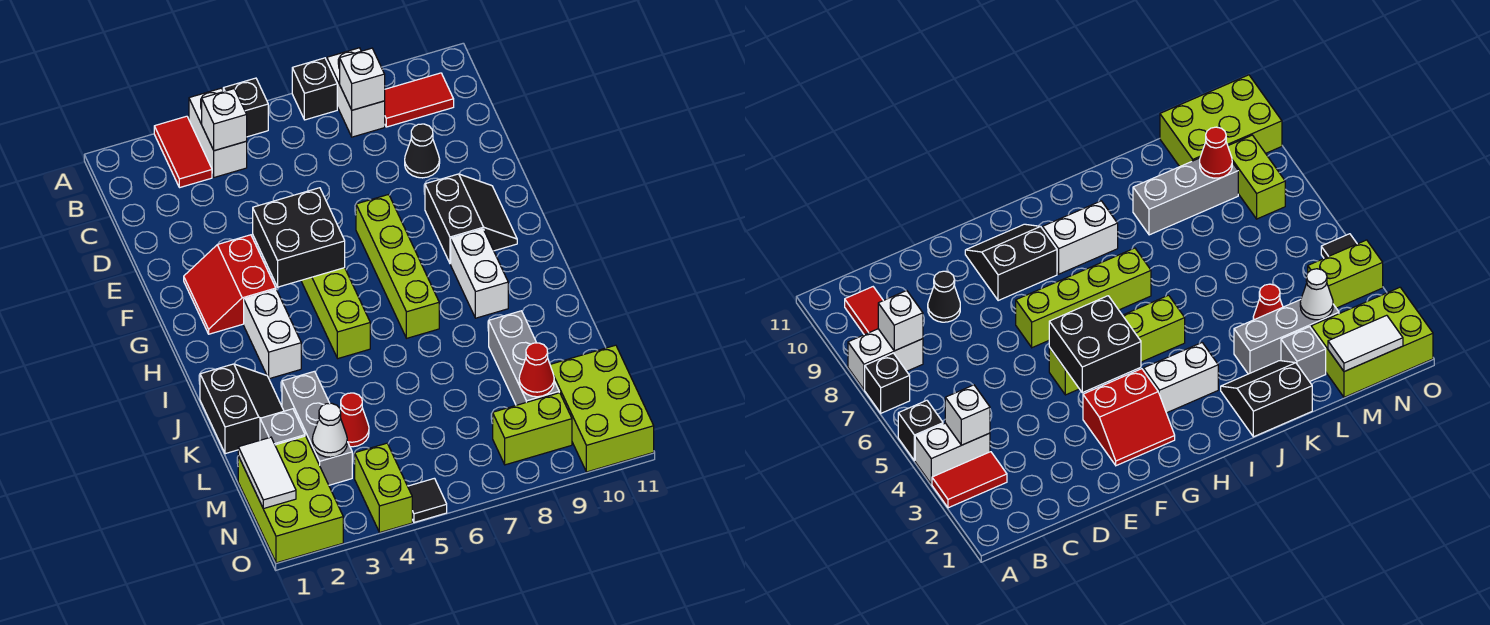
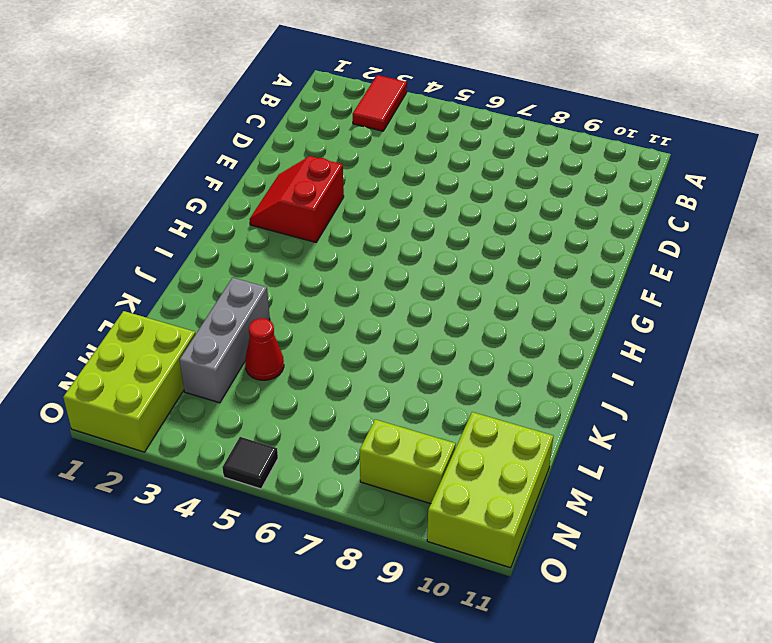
none -> white 1x2 brick [189,88,247,177]
none -> black 1x1 brick [223,78,268,137]
none -> black 1x1 brick [292,58,337,120]

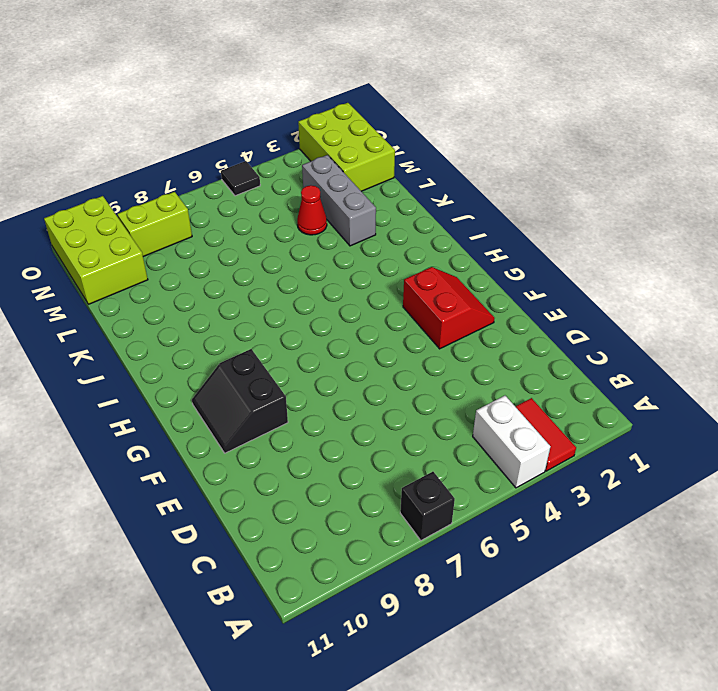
none -> black 1x1 brick [223,78,268,137]
none -> white 1x2 brick [327,48,385,137]
none -> red 1x2 tile [385,73,454,127]

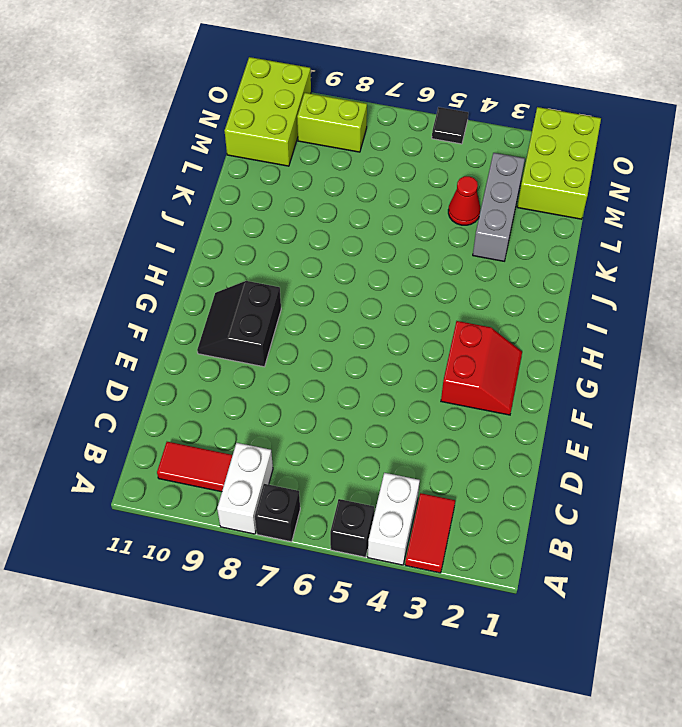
none -> black 1x1 cone [405,124,440,178]
none -> lime 1x4 brick [301,268,370,358]
none -> lime 1x4 brick [356,194,439,338]

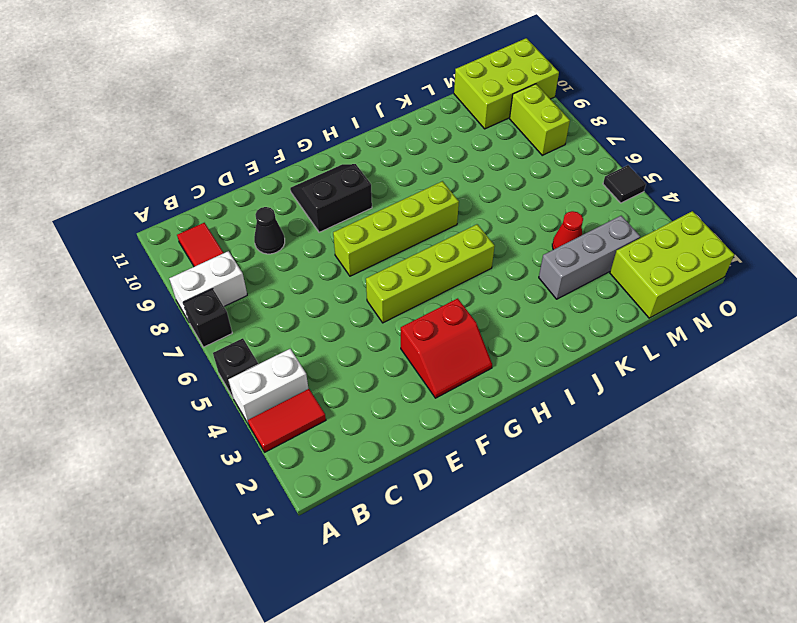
none -> white 1x2 brick [244,290,301,379]
none -> white 1x2 brick [451,229,508,318]
none -> black 2x2 slope [200,364,284,454]

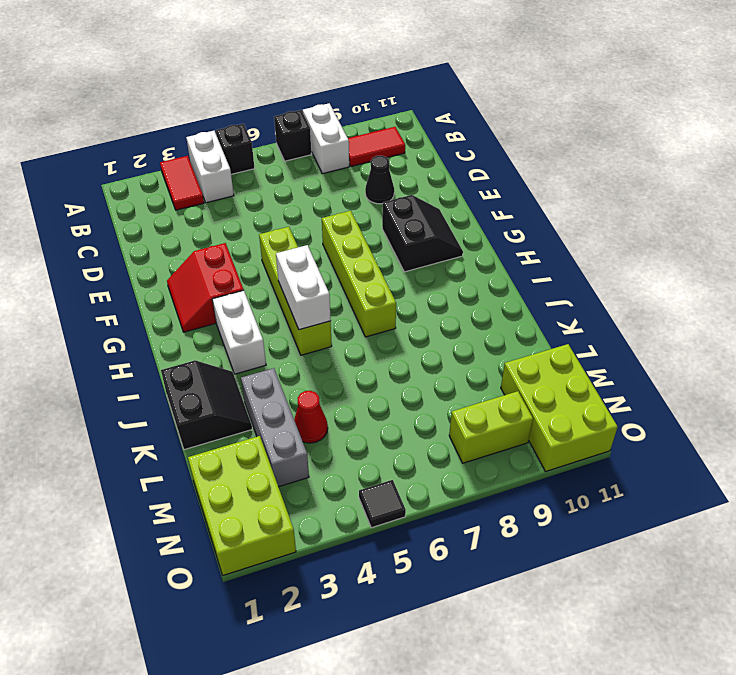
white 1x2 brick [276,245,331,330] -> white 1x2 brick moved to [451,229,508,318]
none -> grey 1x3 brick [489,311,559,405]
none -> grey 1x1 brick [260,409,305,445]
none -> lime 1x2 brick [355,443,412,532]

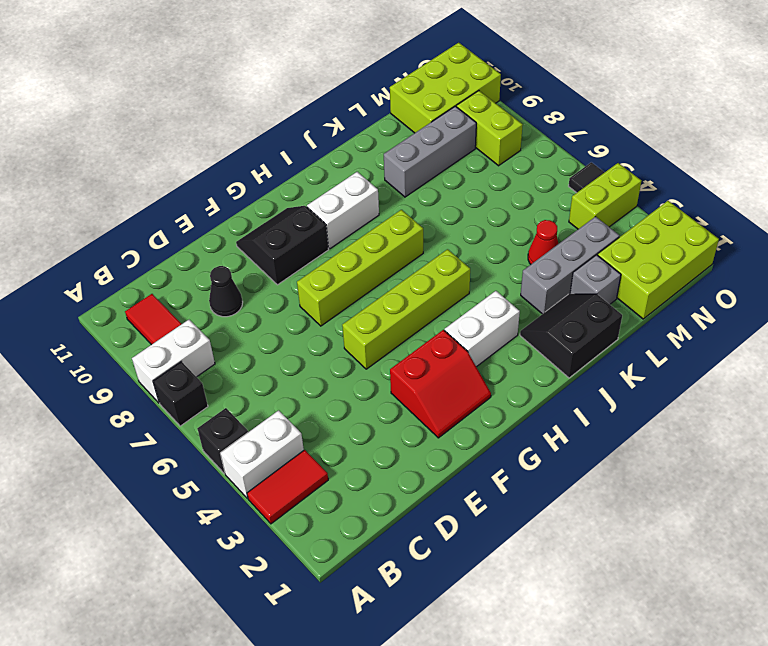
none -> white 1x1 brick [202,89,247,151]
none -> white 1x1 brick [340,48,385,110]
none -> black 2x2 brick [253,188,345,287]

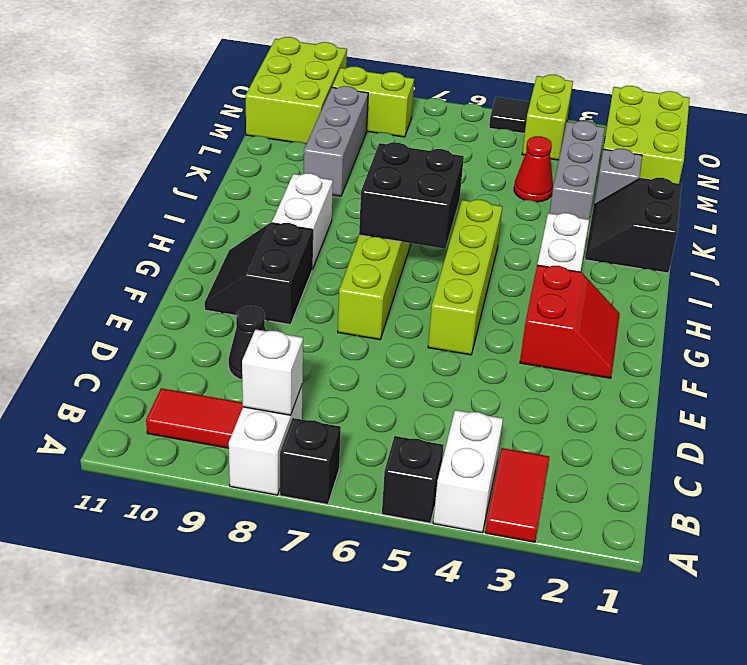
black 2x2 brick [359,142,464,249] -> black 2x2 brick moved to [253,188,345,287]
none -> white 1x1 brick [202,89,247,151]
none -> white 1x2 tile [238,437,296,509]
none -> white 1x1 cone [312,403,347,457]

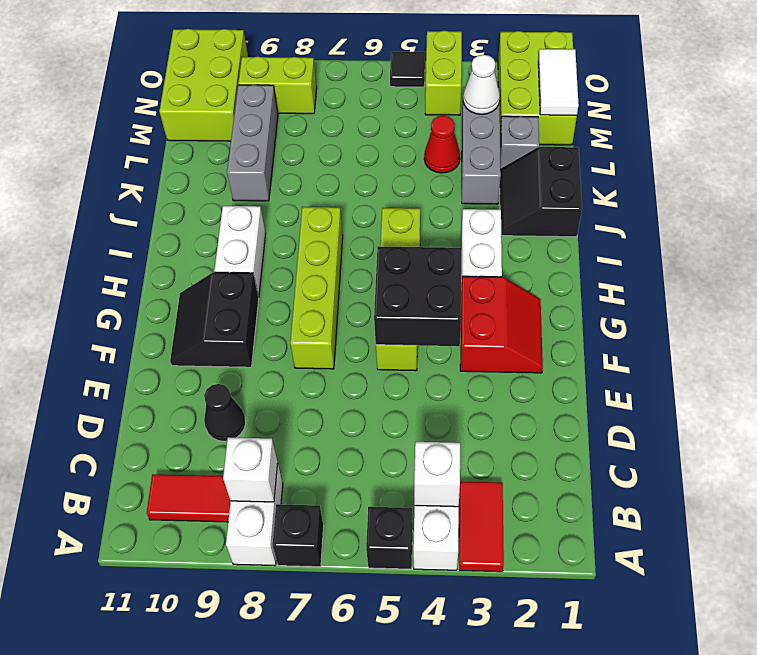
none -> red 1x1 cone [519,343,554,397]

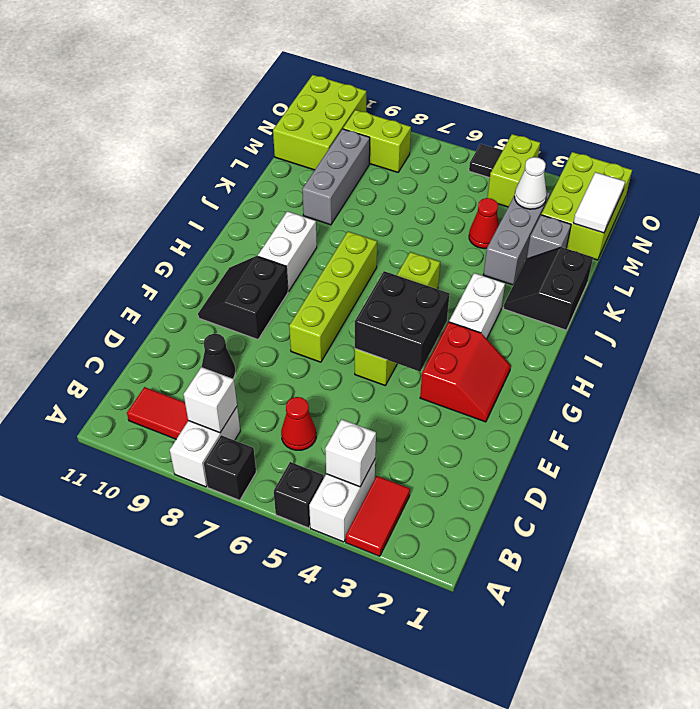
red 1x1 cone [281,397,316,450] -> red 1x1 cone moved to [519,343,554,397]

